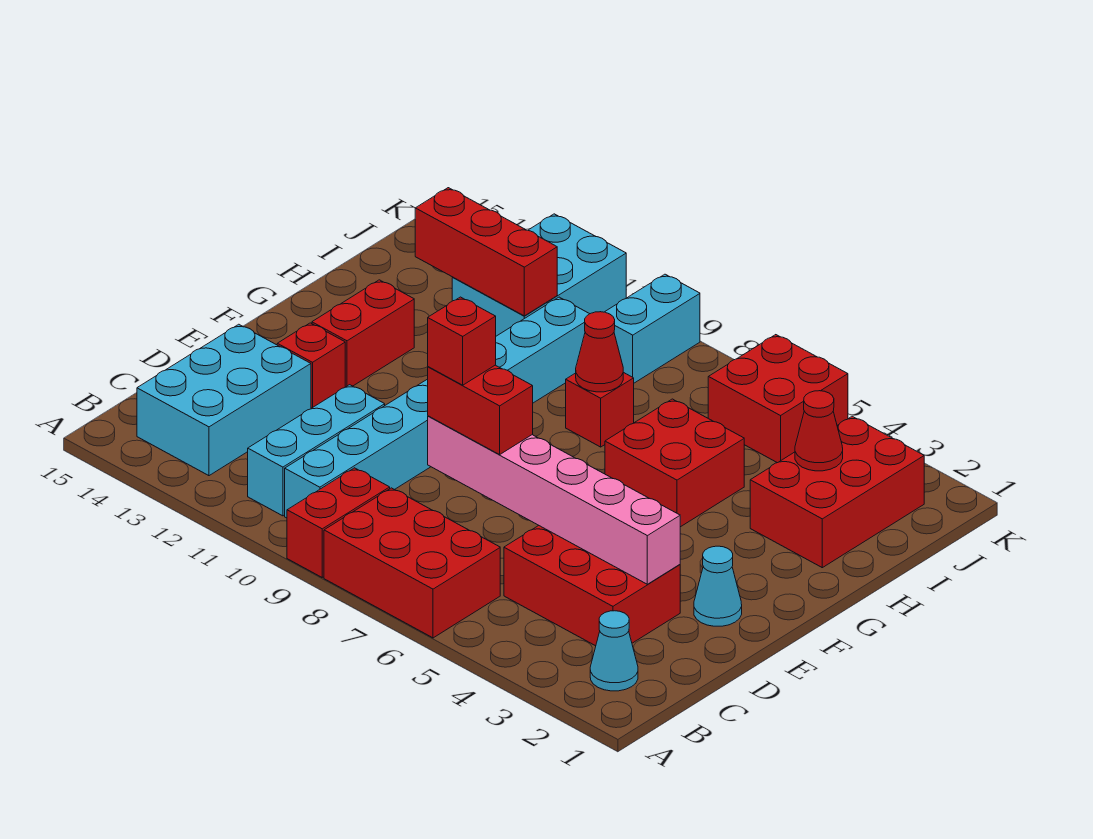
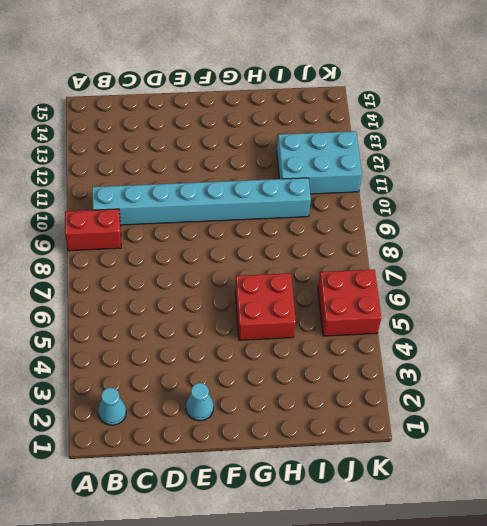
none -> red 2x3 brick [324,488,500,638]
none -> cyan 1x3 brick [248,385,385,516]
none -> cyan 2x3 brick [137,324,311,476]

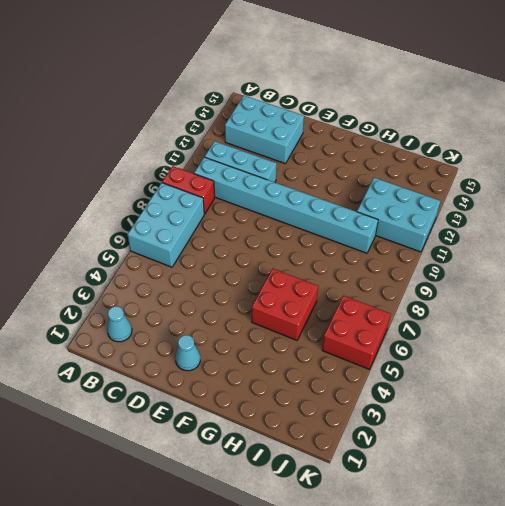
cyan 2x3 brick [127,183,204,267] -> red 2x3 brick [324,488,500,638]
none -> red 2x3 brick [504,525,680,646]
none -> red 1x1 brick [277,323,345,408]
none -> red 1x2 brick [312,280,414,387]

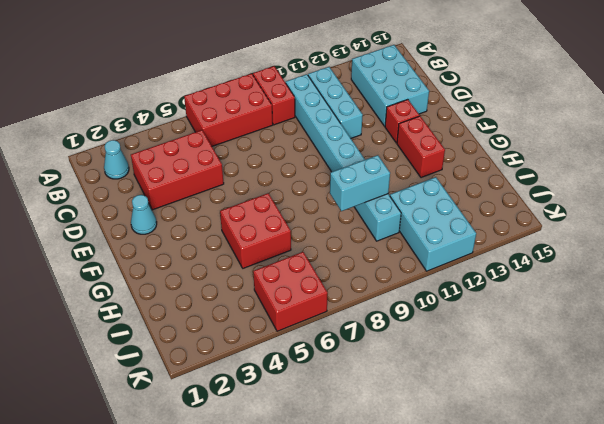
cyan 1x2 brick [330,155,390,211] -> cyan 1x2 brick turned to [605,274,700,383]
none -> red 2x3 brick [750,416,924,568]
none -> red 1x1 brick [566,372,634,447]
none -> pink 1x6 brick [428,416,680,584]

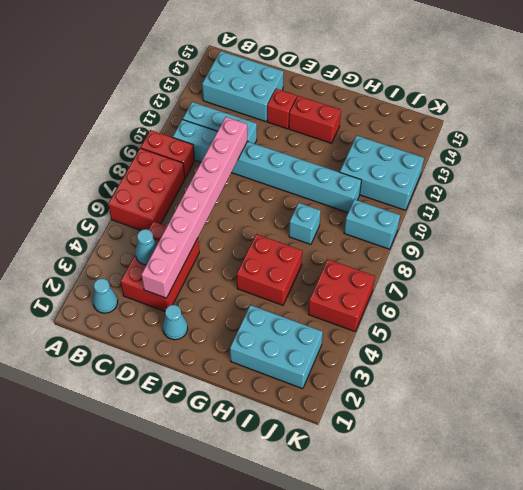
cyan 1x1 cone [135,229,157,265] -> none
pink 1x8 brick [141,117,247,298] -> pink 1x6 brick [428,416,680,584]
cyan 2x3 brick [230,305,323,389] -> red 2x3 brick [750,416,924,568]
cyan 1x1 brick [289,203,321,244] -> red 1x1 brick [566,372,634,447]
none -> red 1x1 cone [576,312,623,392]
none -> red 1x1 cone [795,391,843,471]
none -> red 1x3 brick [415,188,557,316]

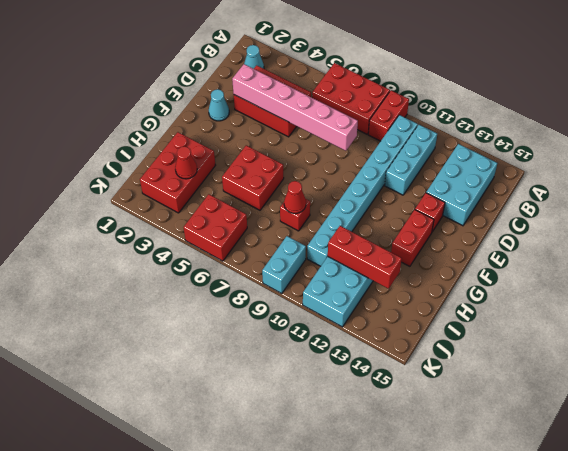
none -> red 1x2 brick [428,365,533,455]
none -> red 1x1 brick [428,297,496,385]

